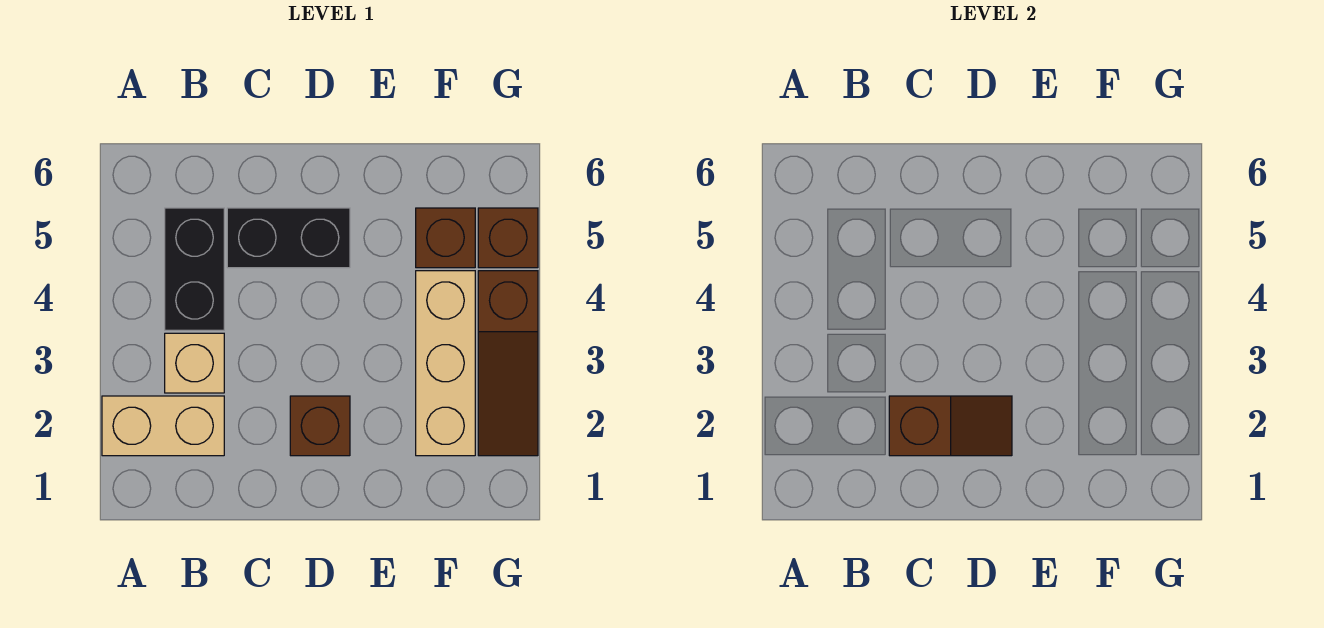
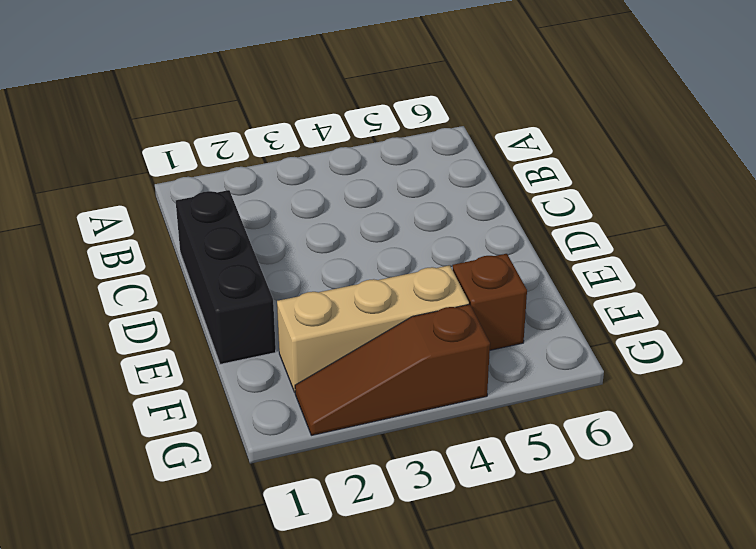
black 1x3 brick [176,190,276,364] -> none
none -> tan 1x2 brick [102,396,224,456]
none -> tan 1x1 brick [165,333,224,393]

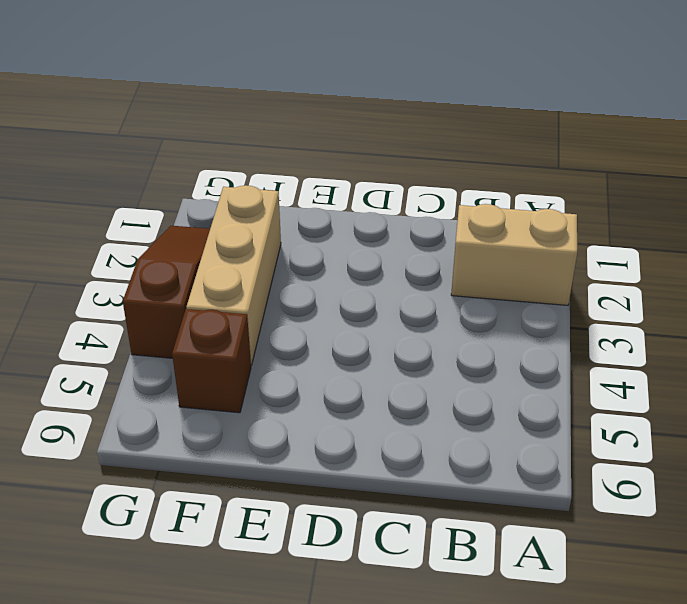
none -> tan 1x1 brick [165,333,224,393]
none -> black 1x2 brick [165,208,224,330]

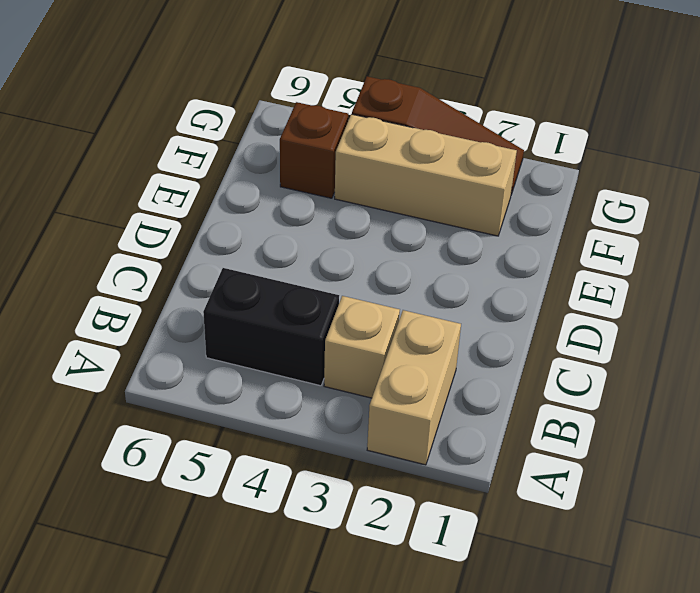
none -> black 1x2 brick [227,208,350,268]
none -> brown 1x1 brick [290,396,350,456]

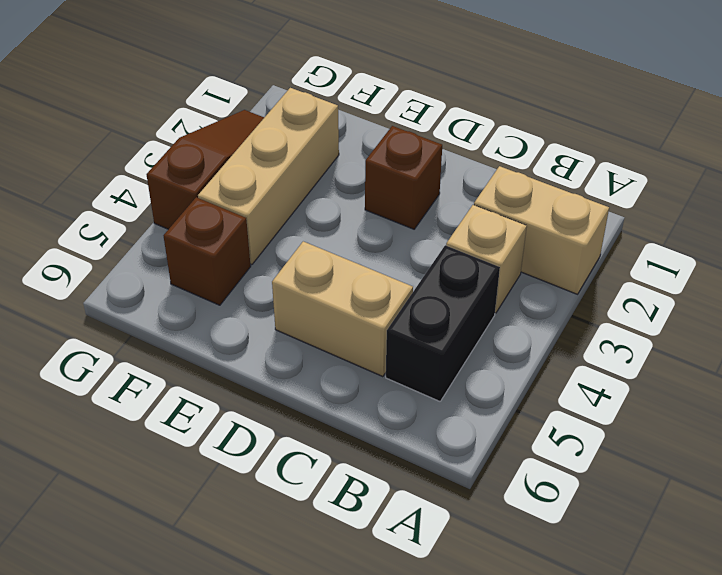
tan 1x2 brick [272,241,413,377] -> black 1x2 brick [227,208,350,268]
none -> brown 1x1 brick [478,208,538,268]
none -> brown 1x2 slope [889,396,1012,456]

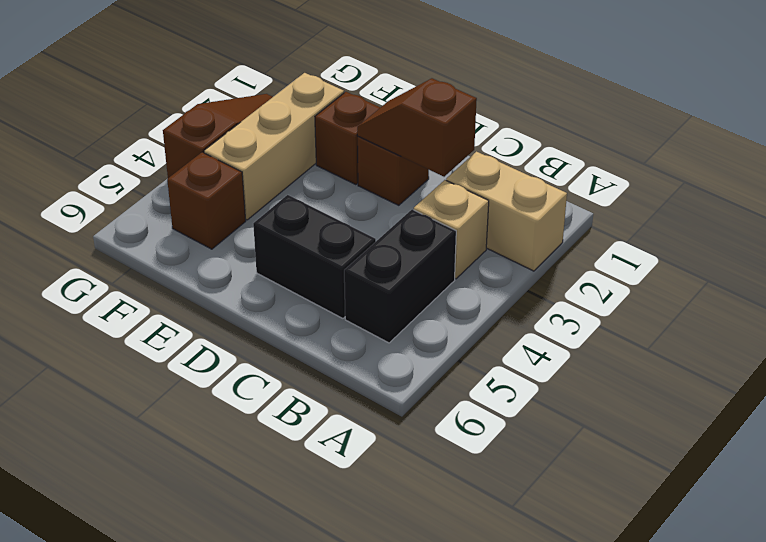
brown 1x1 brick [315,92,380,185] -> brown 1x1 brick moved to [478,208,538,268]

